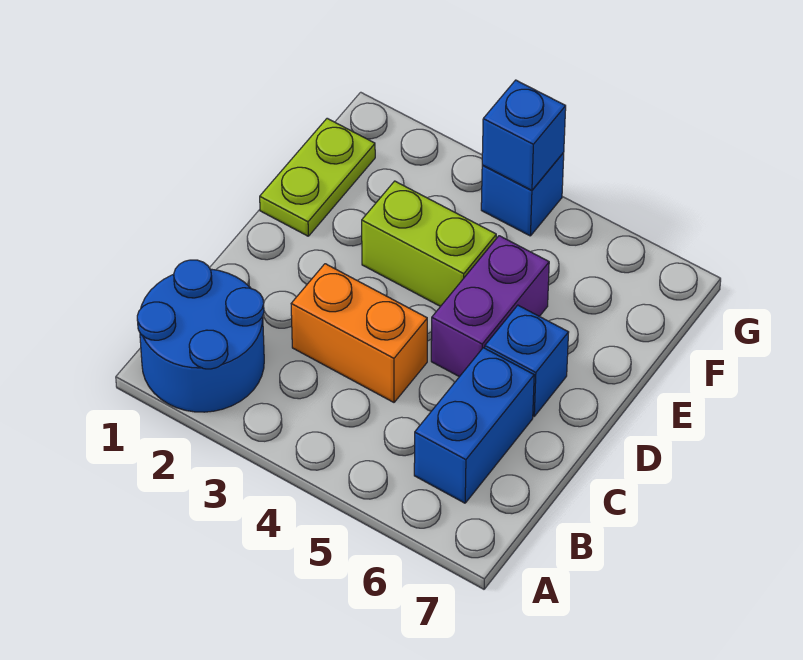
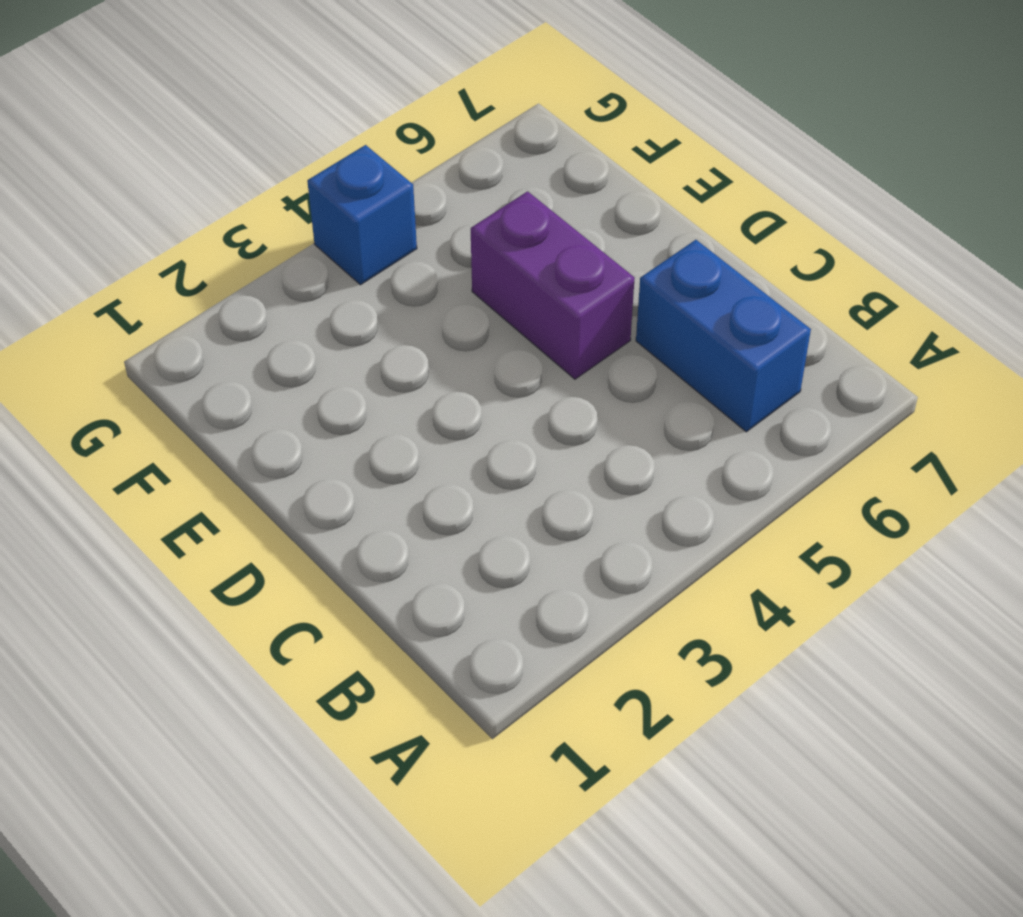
none -> blue 2x2 round brick [137,260,264,412]
none -> orange 1x2 brick [291,264,427,402]

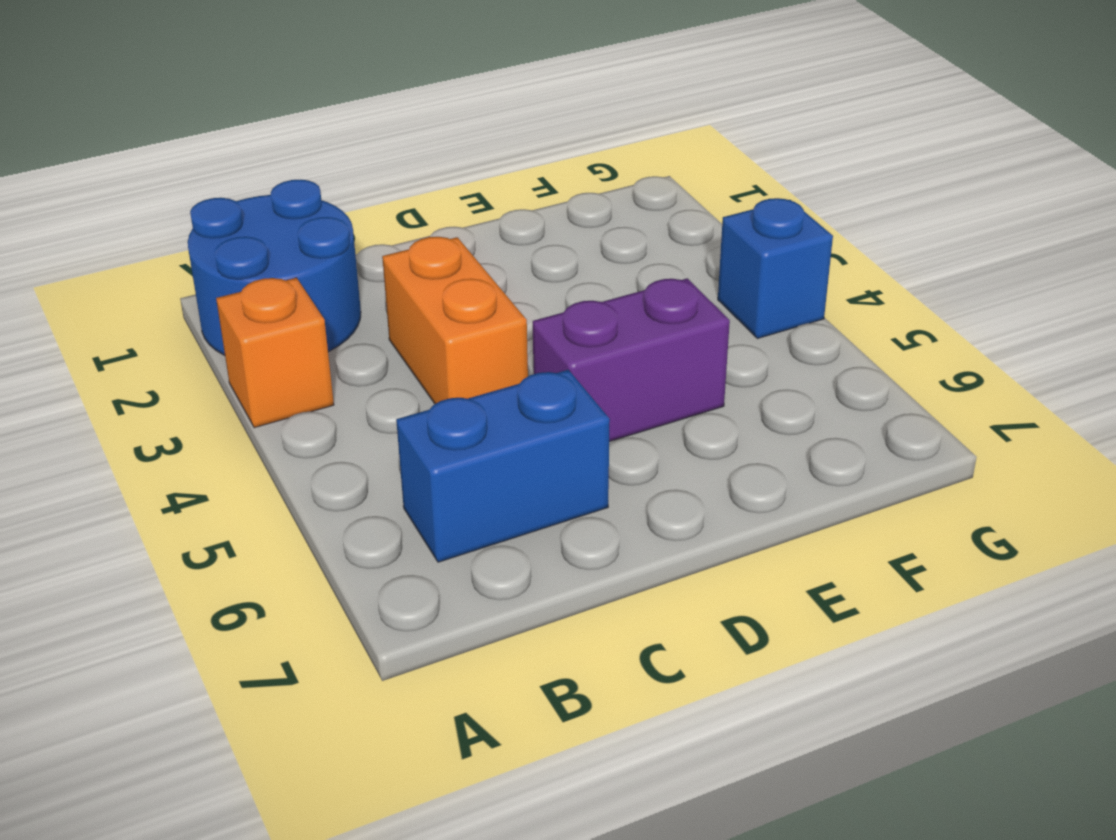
orange 1x1 brick [216,278,334,428] -> none
none -> blue 1x1 brick [485,305,569,416]
none -> lime 1x2 plate [260,118,375,236]

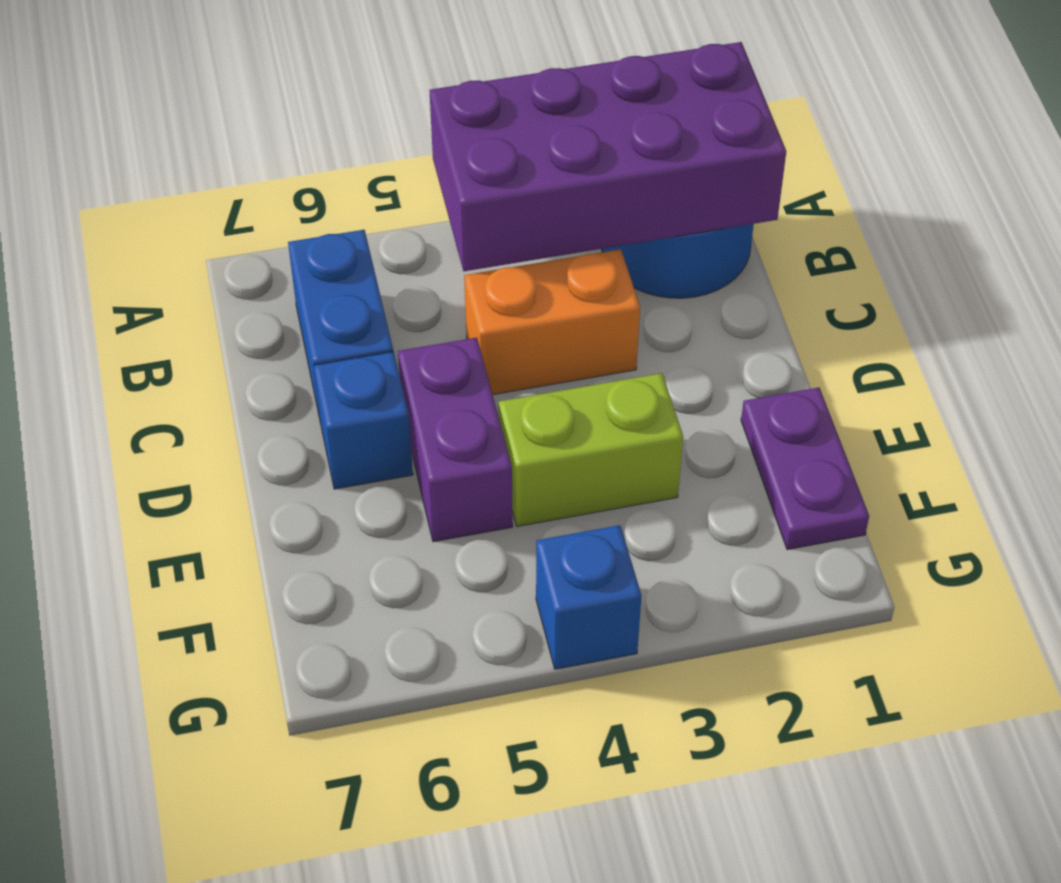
purple 2x4 brick [429,42,786,271] -> none
purple 1x2 plate [741,388,869,550] -> lime 1x2 plate [260,118,375,236]
none -> blue 1x1 brick [482,80,566,191]

